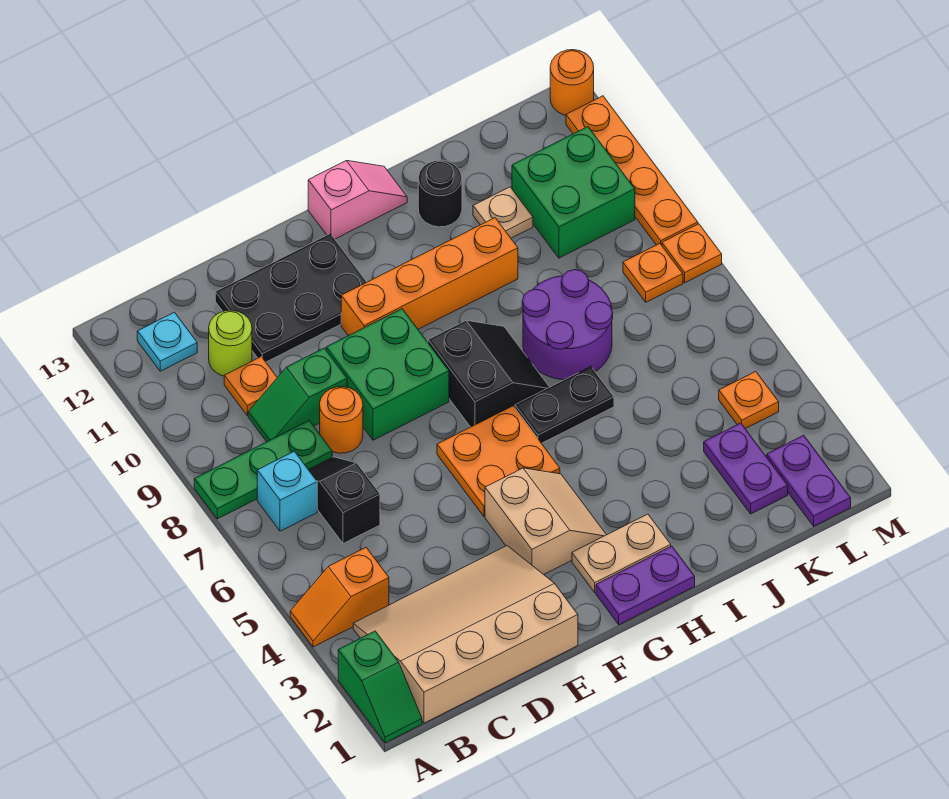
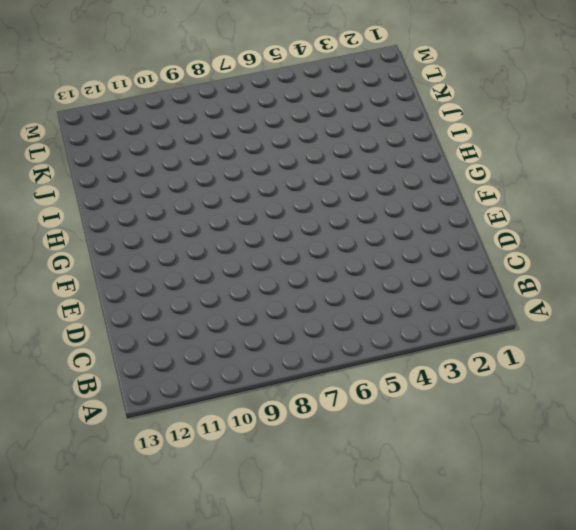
none -> green 1x2 slope [338,631,422,743]
none -> orange 1x2 slope [290,548,389,647]
none -> green 1x3 plate [194,421,332,519]
none -> tan 3x4 slope [353,546,578,723]

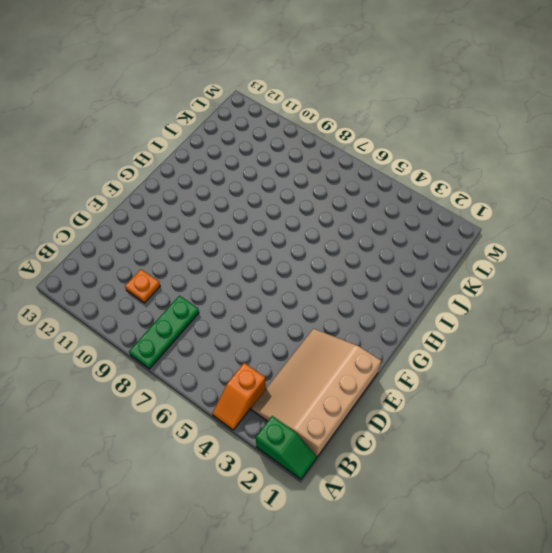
none -> cyan 1x1 brick [257,451,317,531]
none -> cyan 1x1 plate [137,312,197,371]
none -> black 1x2 slope [308,457,380,544]
none -> green 1x2 slope [248,348,347,442]

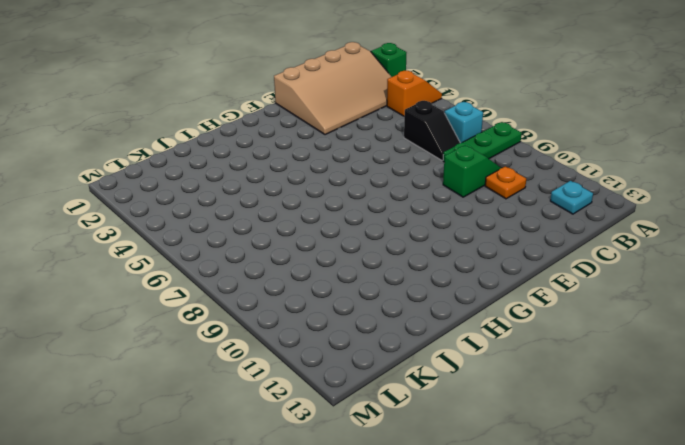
none -> lime 1x1 round brick [209,310,252,376]
none -> orange 1x1 round brick [320,387,363,453]
none -> black 2x3 plate [215,234,367,362]
none -> green 2x2 brick [326,309,449,440]

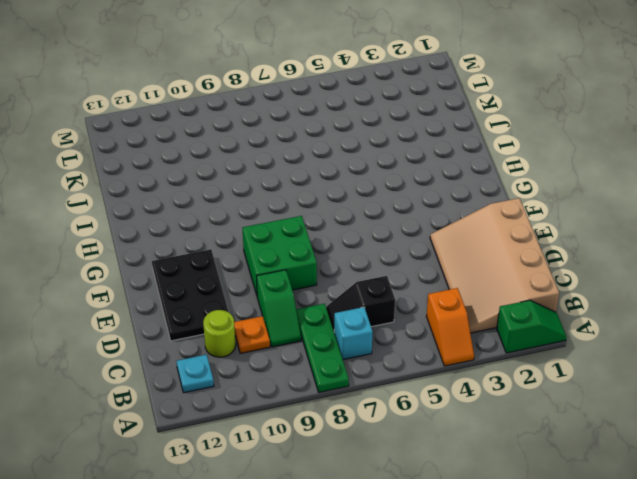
none -> orange 1x1 round brick [320,387,363,453]
none -> tan 2x2 slope [485,468,606,575]
none -> orange 2x2 plate [437,406,560,516]
none -> orange 1x4 brick [341,218,518,336]

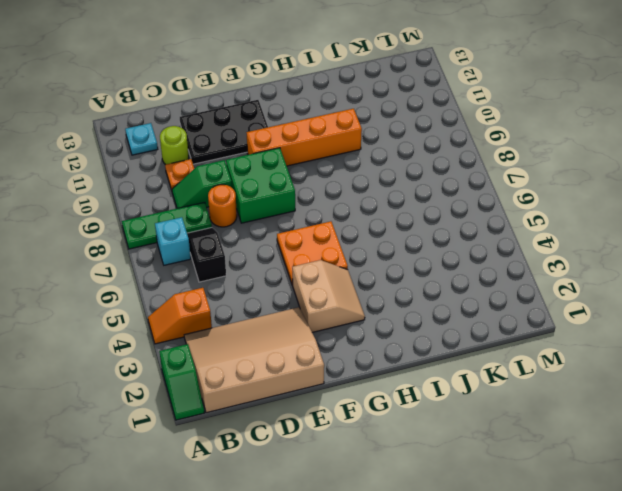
none -> purple 1x2 plate [596,546,695,625]
none -> tan 1x2 plate [572,514,671,593]
none -> black 2x2 slope [428,320,549,427]
none -> pink 1x2 slope [308,161,407,239]

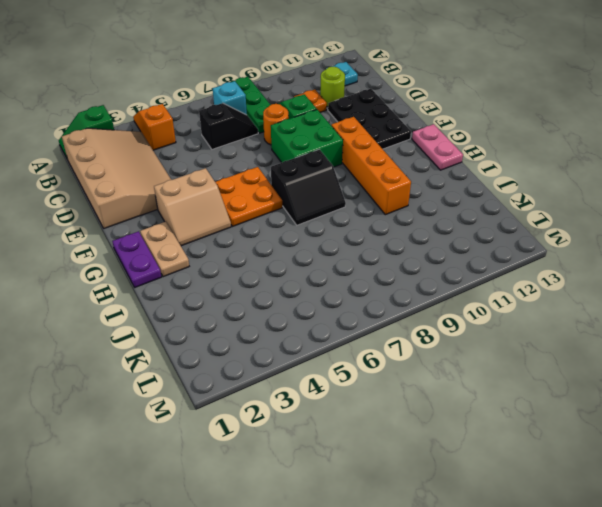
pink 1x2 plate [412,124,463,170] -> pink 1x2 slope [308,161,407,239]
none -> black 1x2 plate [515,367,614,443]
none -> purple 2x2 round brick [522,270,613,380]
none -> black 1x1 round brick [418,160,462,227]
none -> tan 1x1 plate [473,187,533,238]

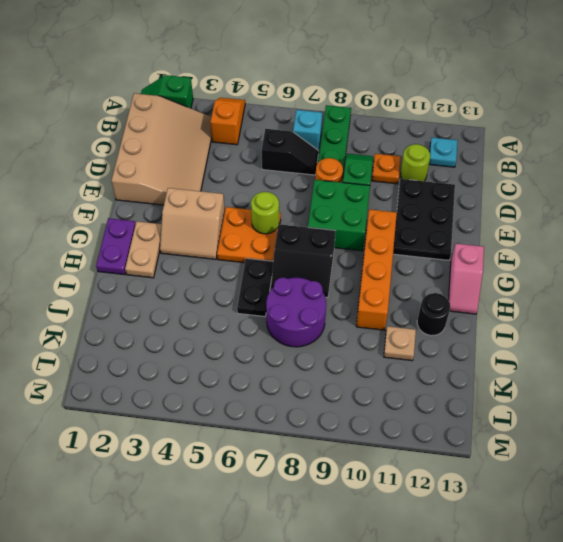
lime 1x1 round brick [251,192,279,234] -> none
none -> purple 1x2 plate [704,423,788,514]
none -> green 2x2 brick [512,127,635,258]
none -> purple 1x2 plate [767,435,851,526]
none -> orange 1x1 plate [719,371,779,429]

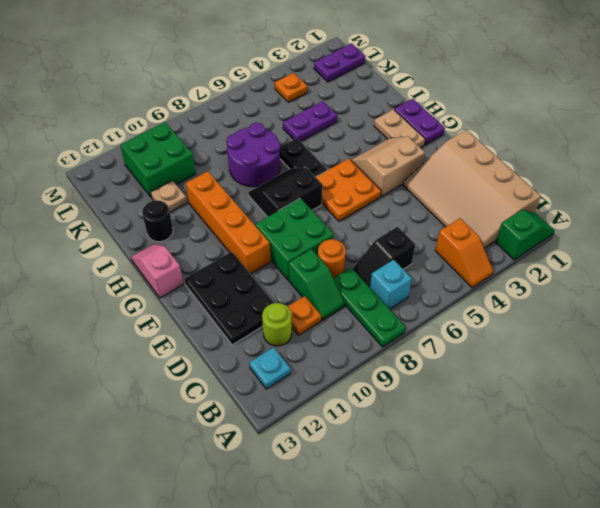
purple 1x2 plate [283,101,337,142] -> purple 1x2 plate moved to [704,423,788,514]
none -> orange 1x1 plate [623,244,683,302]
none -> orange 1x1 plate [662,224,722,283]
none -> orange 1x4 plate [566,96,698,245]
none -> orange 1x1 round brick [550,50,594,115]

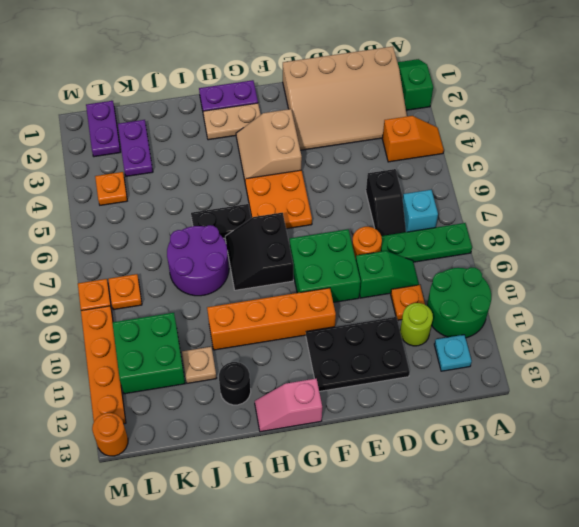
green 2x2 round brick [427,267,491,338] -> none

